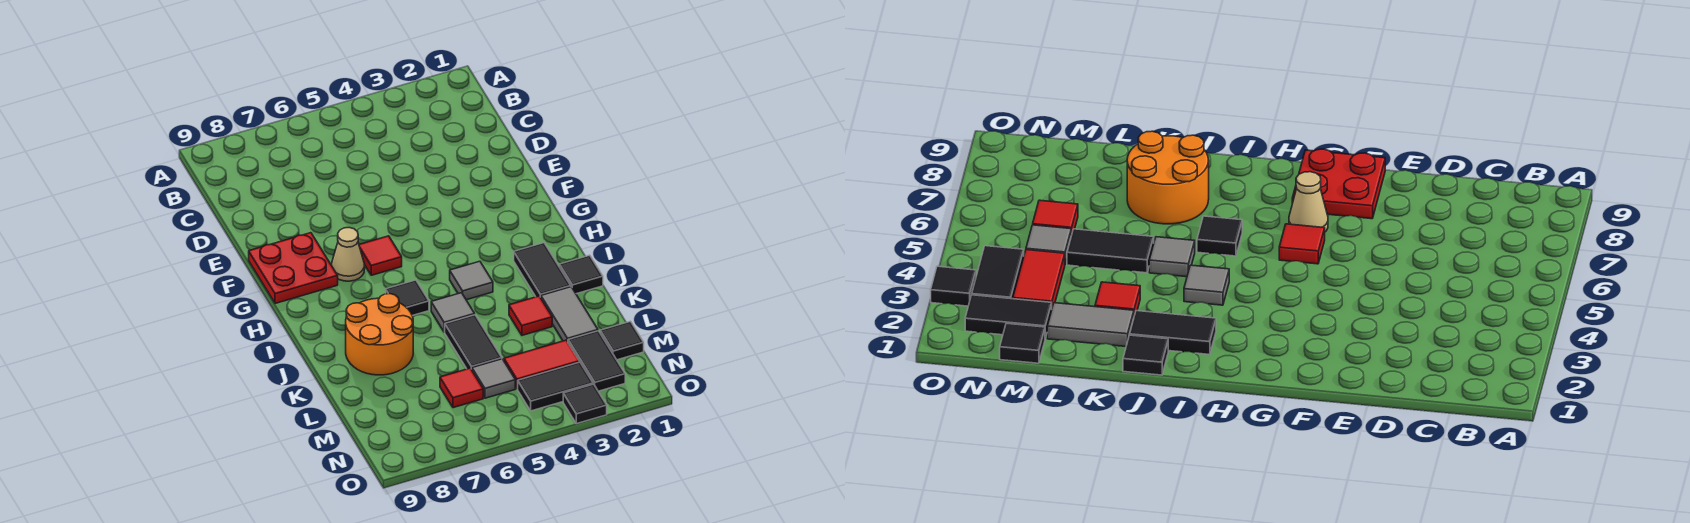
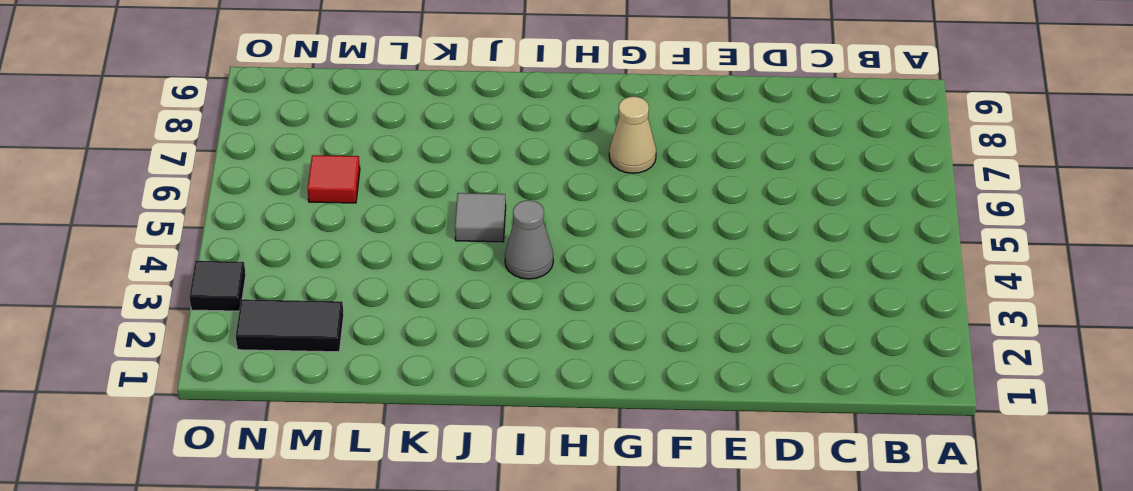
grey 1x1 cone [505,200,553,279] -> grey 1x1 tile [450,261,493,300]
none -> red 2x2 plate [249,233,338,304]
none -> red 1x1 tile [359,236,402,275]
none -> black 1x2 tile [514,243,571,298]

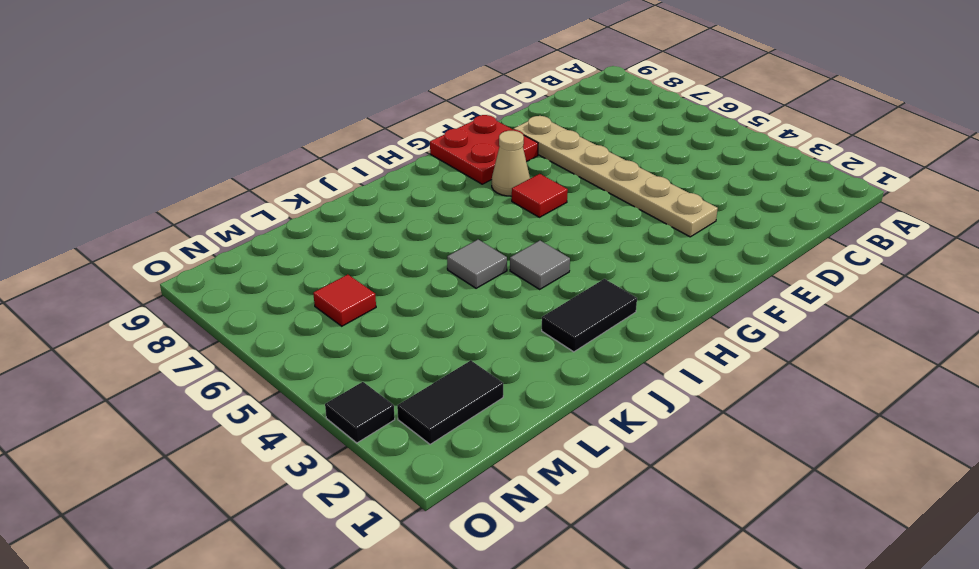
tan 1x6 plate [514,116,718,237] -> none
none -> black 1x1 tile [386,280,429,316]
none -> black 1x1 tile [559,255,603,294]
none -> orange 2x2 round brick [346,294,413,375]

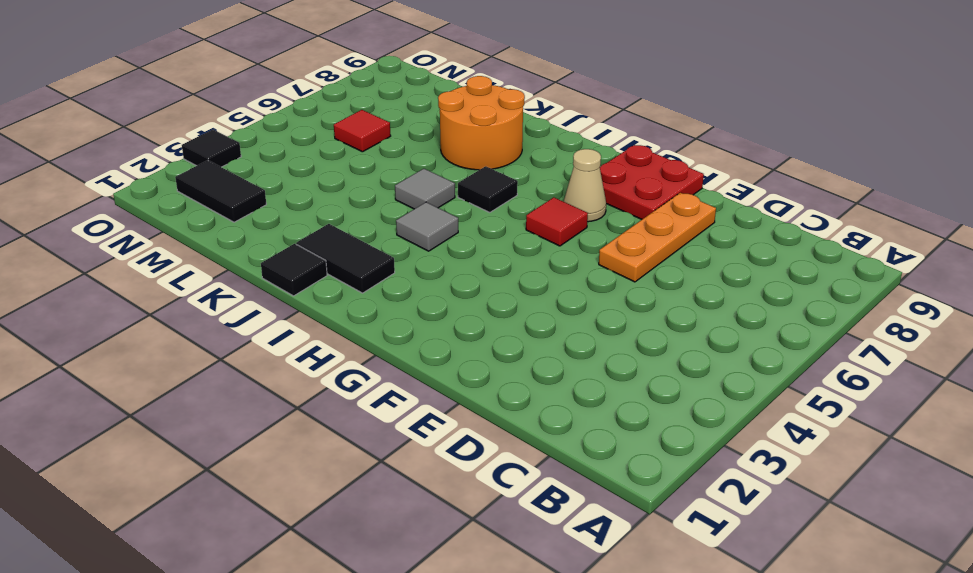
orange 1x3 plate [599,193,716,282] -> none
none -> grey 1x2 tile [541,287,598,341]
none -> red 1x1 tile [509,296,552,335]
none -> black 1x2 tile [445,315,502,370]

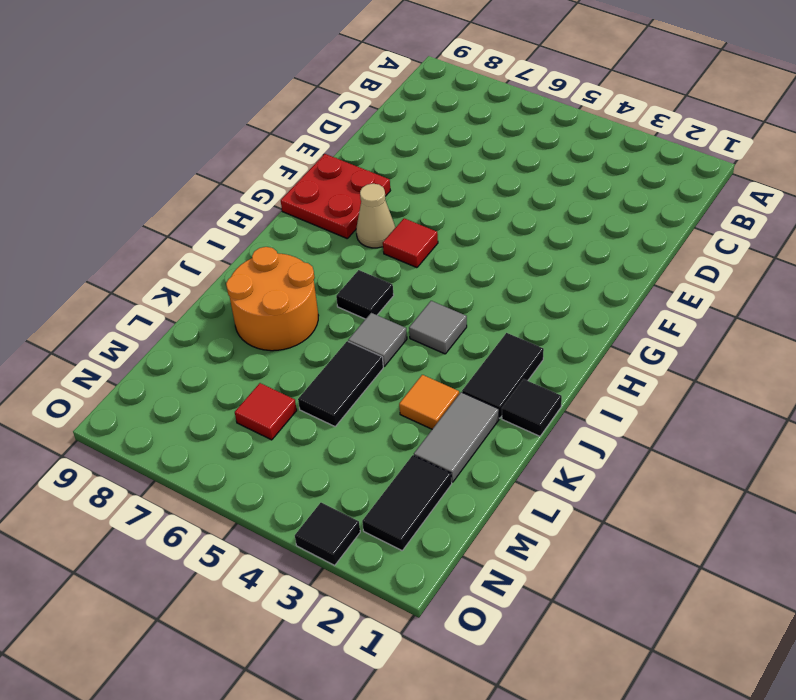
orange 1x1 tile [399,375,459,429] -> red 1x1 tile [509,296,552,335]
none -> black 1x1 tile [600,321,644,360]
none -> red 1x2 tile [504,340,580,389]
none -> grey 1x1 tile [472,359,515,398]

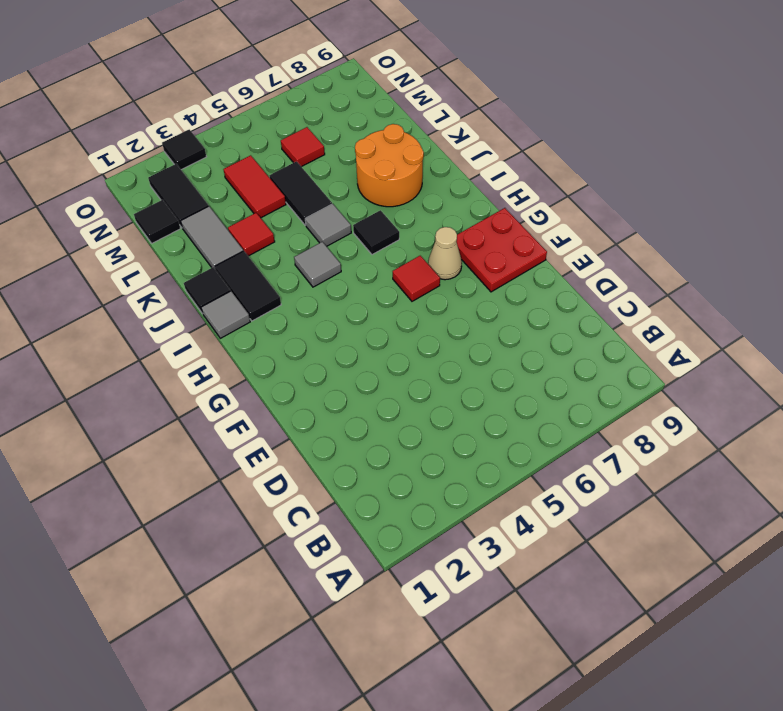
grey 1x1 tile [201,291,250,338] -> grey 1x1 tile moved to [472,359,515,398]
red 1x2 tile [223,155,286,218] -> red 1x2 tile turned to [504,340,580,389]
none -> black 1x2 tile [518,362,593,411]

